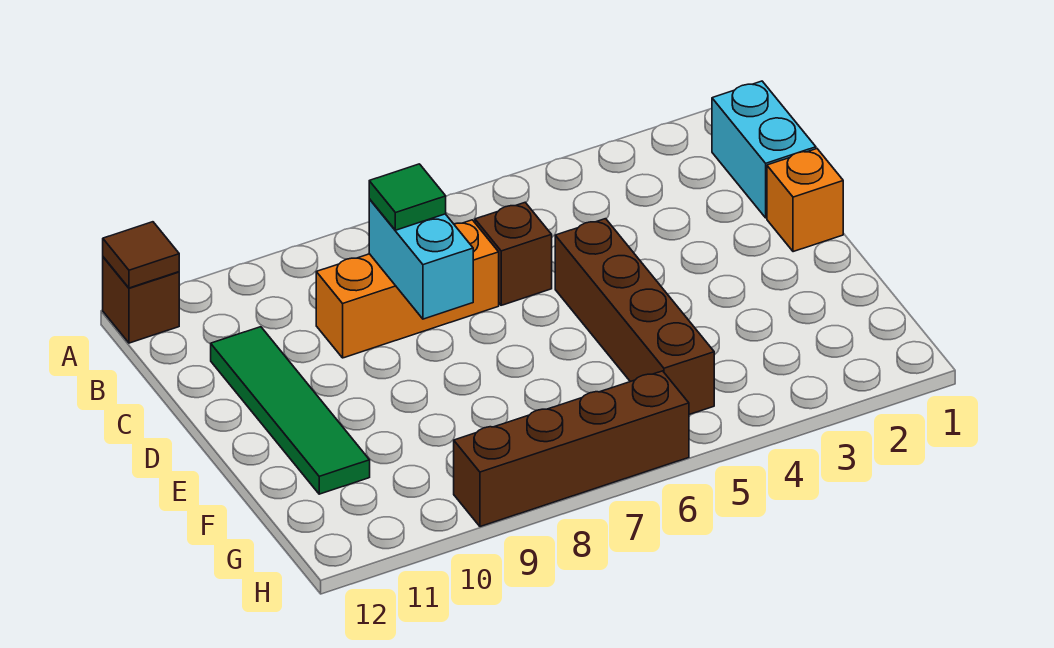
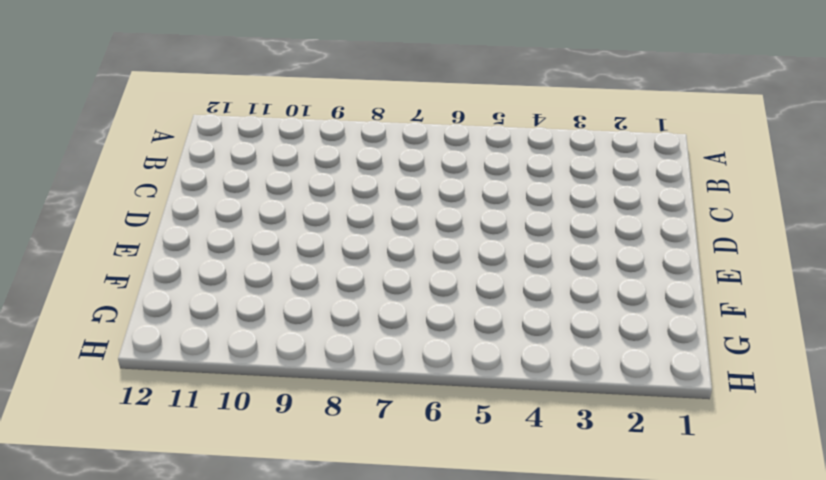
none -> brown 1x1 brick [103,257,179,343]
none -> cyan 1x2 brick [712,81,816,218]

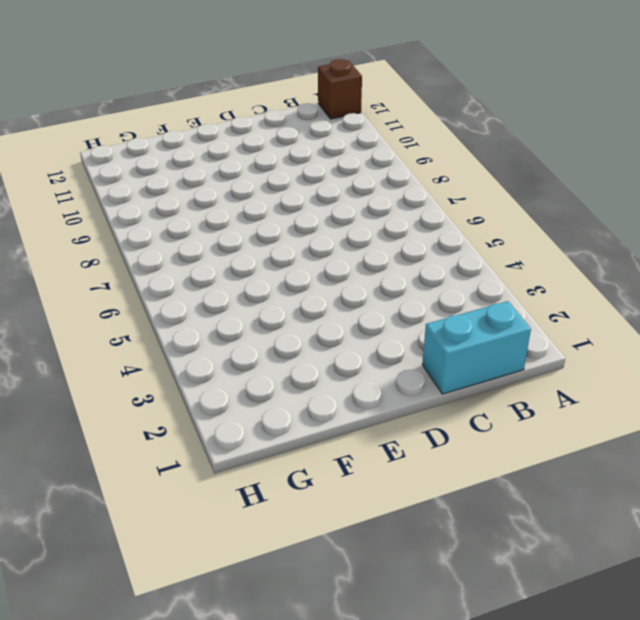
none -> brown 1x1 brick [475,202,552,305]
none -> orange 1x3 brick [316,220,499,358]

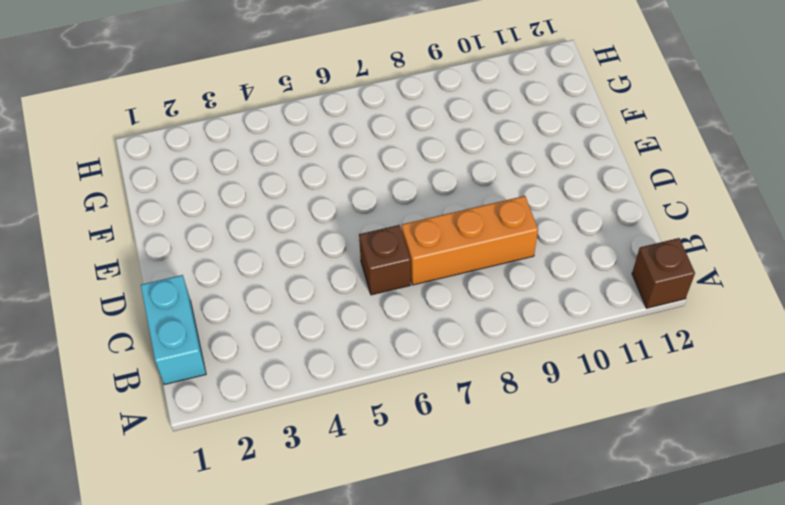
none -> green 1x4 tile [211,327,370,494]
none -> orange 1x1 brick [767,149,843,252]

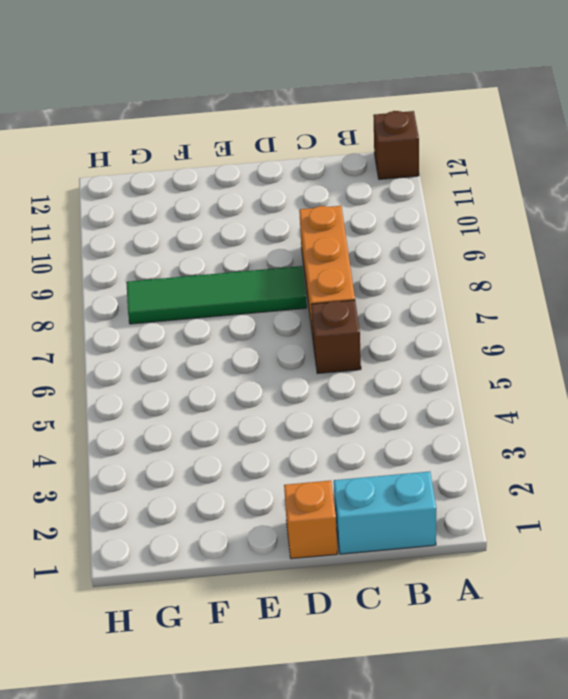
green 1x4 tile [126,266,307,324] -> green 1x4 tile moved to [211,327,370,494]
none -> brown 1x4 brick [555,219,714,414]
none -> brown 1x4 brick [454,371,689,527]

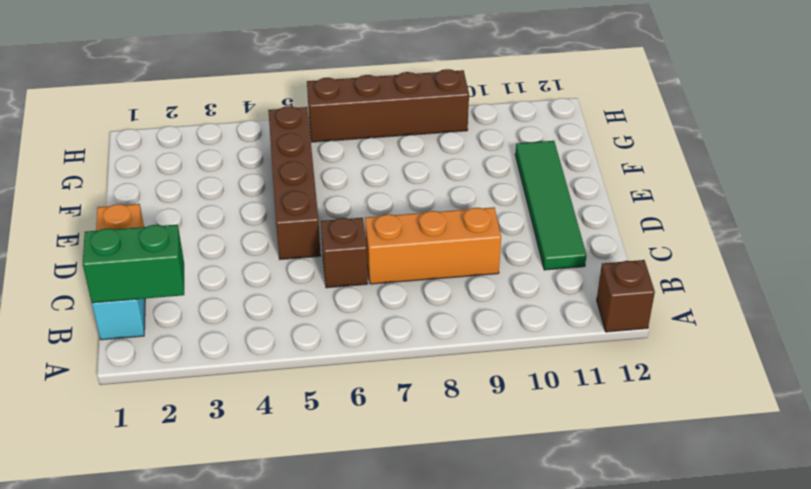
green 1x2 brick [83,224,184,303] -> none
none -> brown 1x1 tile [103,222,179,288]
none -> cyan 1x2 brick [369,199,473,319]

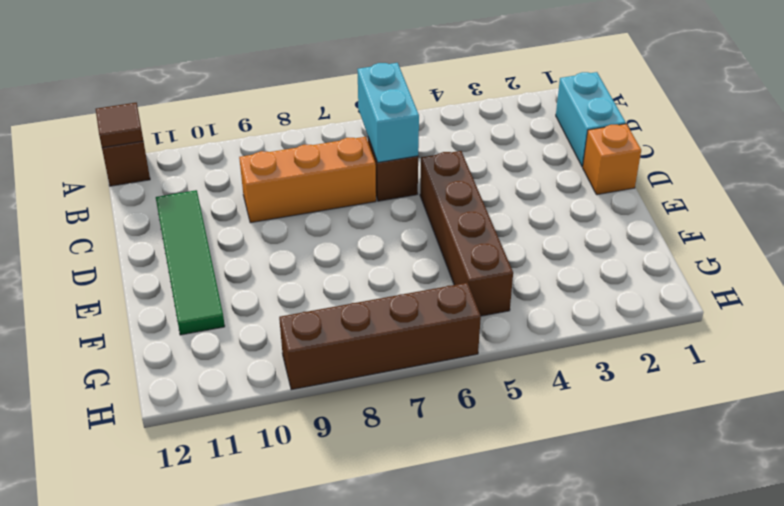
cyan 1x2 brick [358,63,419,162] -> cyan 1x2 brick moved to [369,199,473,319]
none -> green 1x1 tile [369,164,446,230]

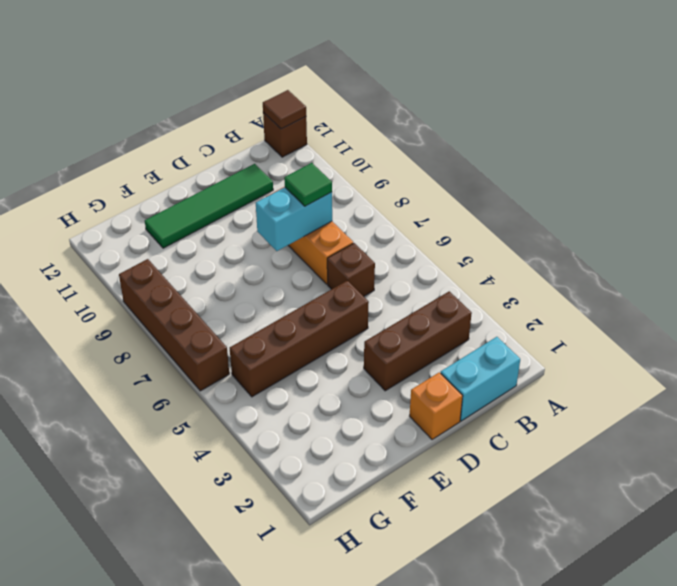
brown 1x3 brick [364,291,472,391] -> none

